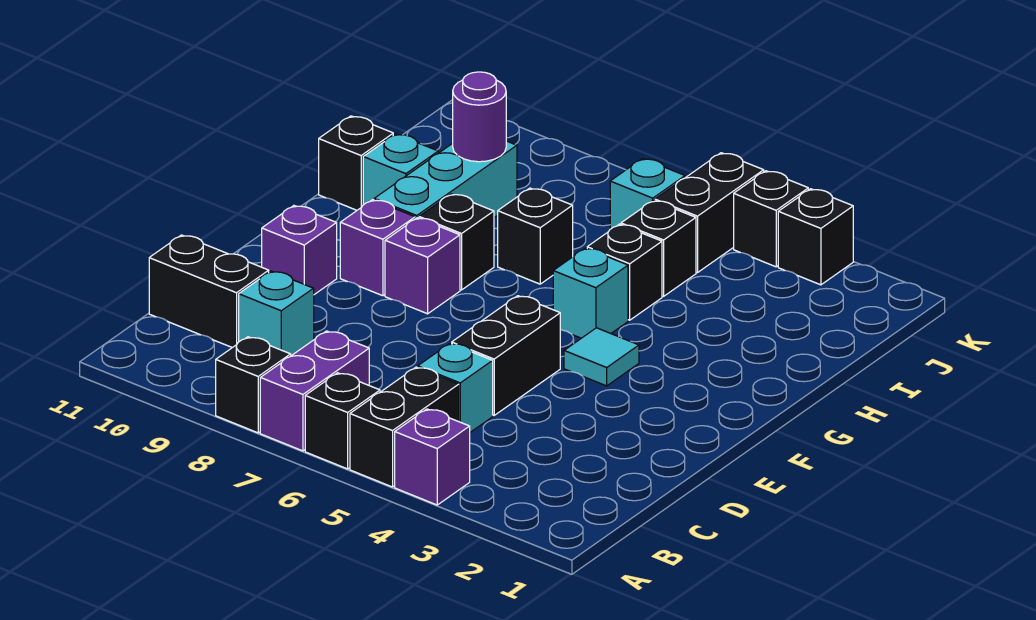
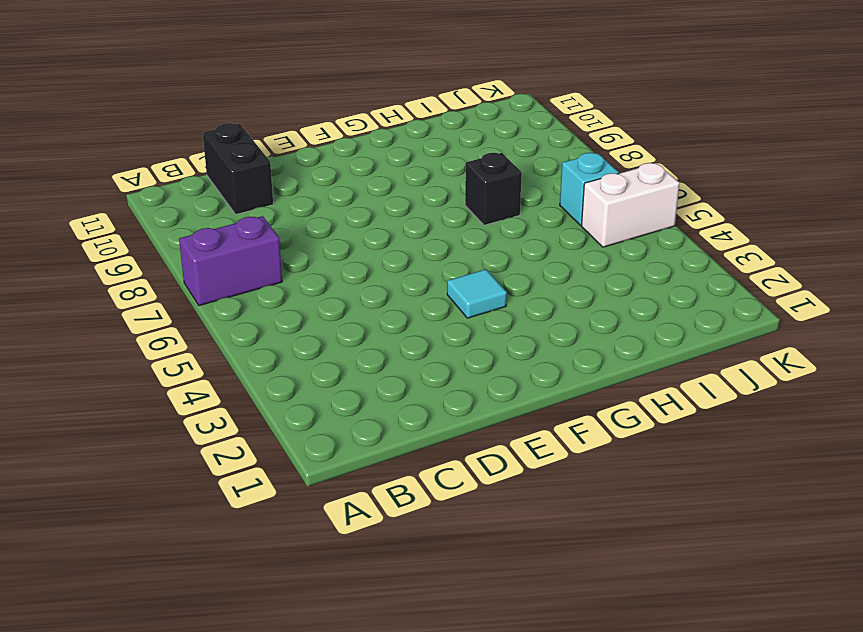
white 1x2 brick [581,163,680,247] -> black 1x2 brick [655,153,764,273]
none -> purple 1x1 brick [395,409,470,505]
none -> black 1x2 brick [350,367,459,487]
none -> black 1x1 brick [305,373,380,469]

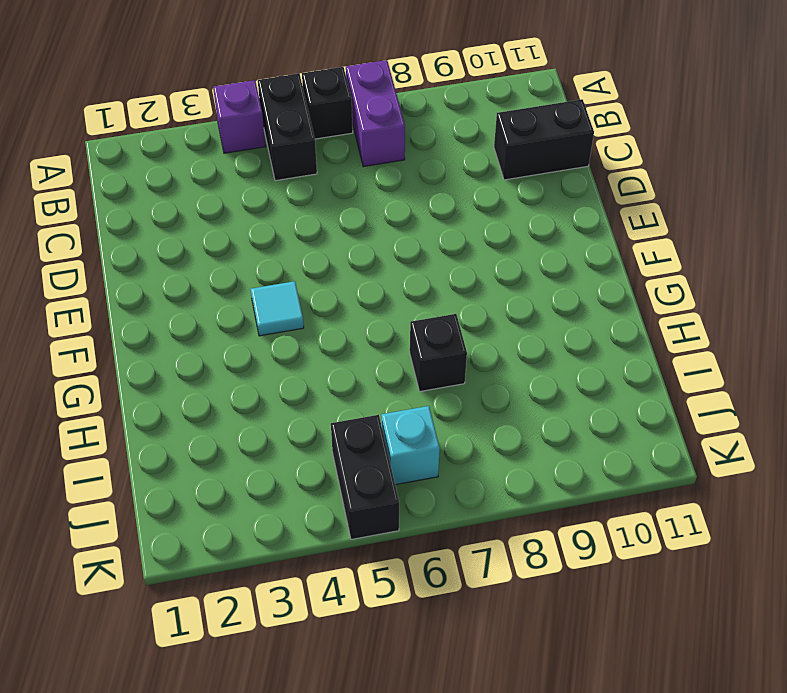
none -> black 1x1 brick [216,337,291,433]
none -> cyan 1x1 brick [418,343,493,432]
none -> cyan 1x1 brick [239,271,314,356]

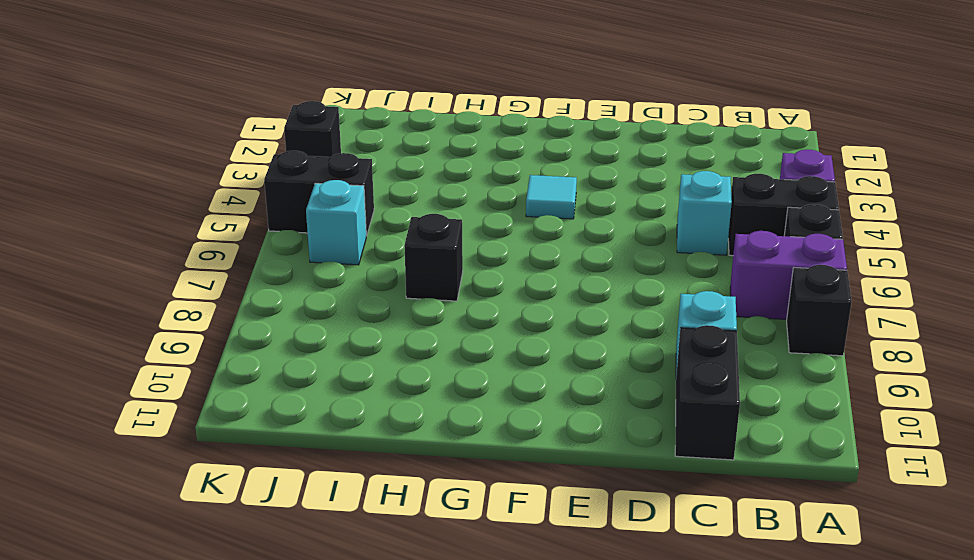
none -> black 1x2 brick [452,296,560,415]
none -> purple 1x1 brick [262,206,337,295]
none -> purple 1x1 brick [385,218,460,314]

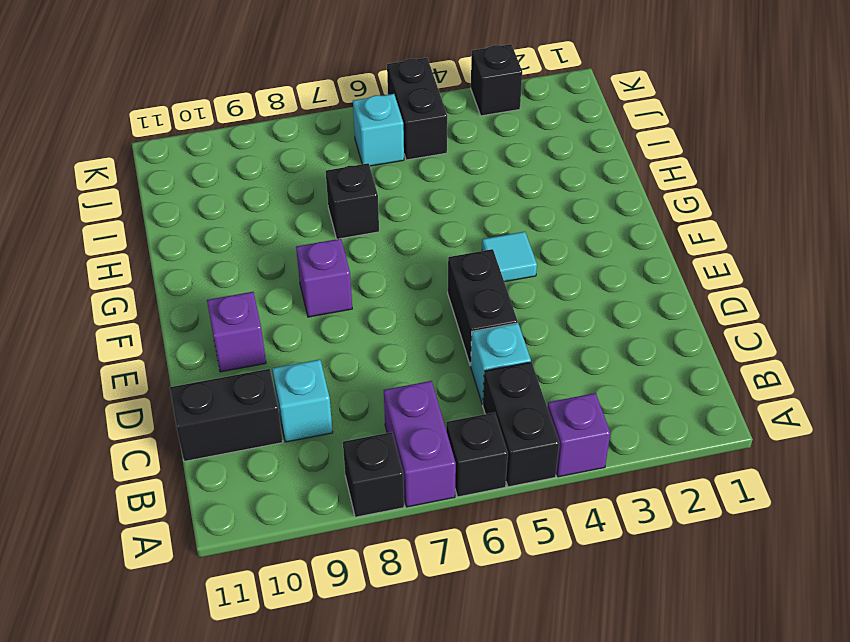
none -> purple 1x1 brick [340,200,415,296]
none -> cyan 1x1 brick [553,248,628,338]
none -> black 1x1 brick [419,194,494,290]

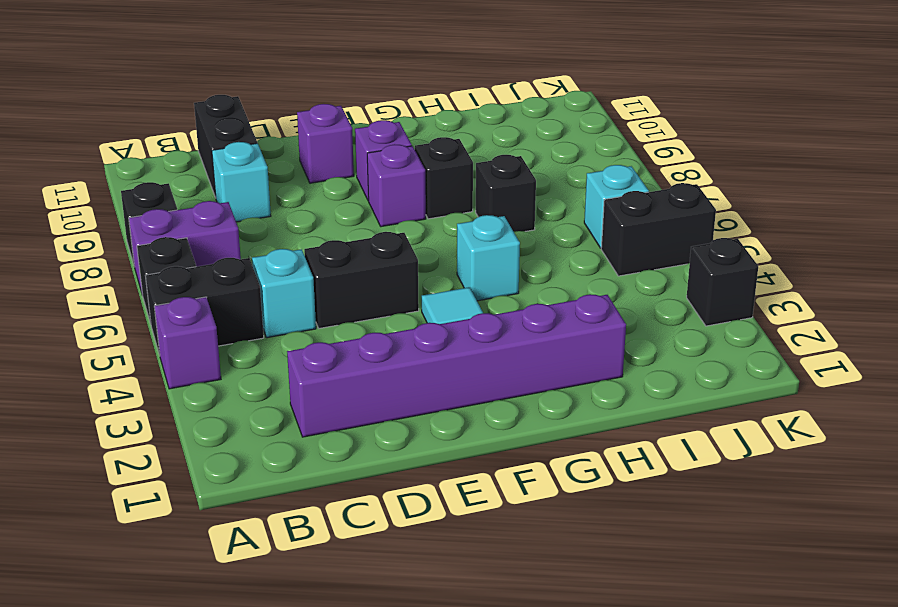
purple 1x6 brick [287,294,626,437] -> none
none -> cyan 1x3 brick [374,141,517,219]
none -> black 1x1 brick [587,224,662,320]
none -> cyan 1x1 brick [363,134,438,205]

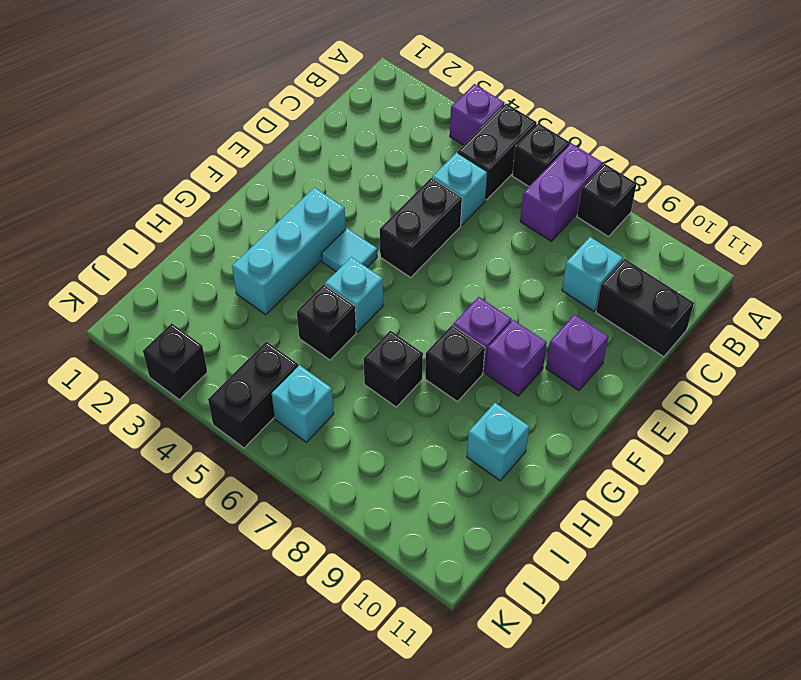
cyan 1x3 brick [232,188,346,315] -> cyan 1x3 brick moved to [374,141,517,219]
none -> black 1x1 brick [319,116,393,210]
none -> black 1x1 brick [621,200,696,296]
none -> black 1x1 brick [734,171,808,267]

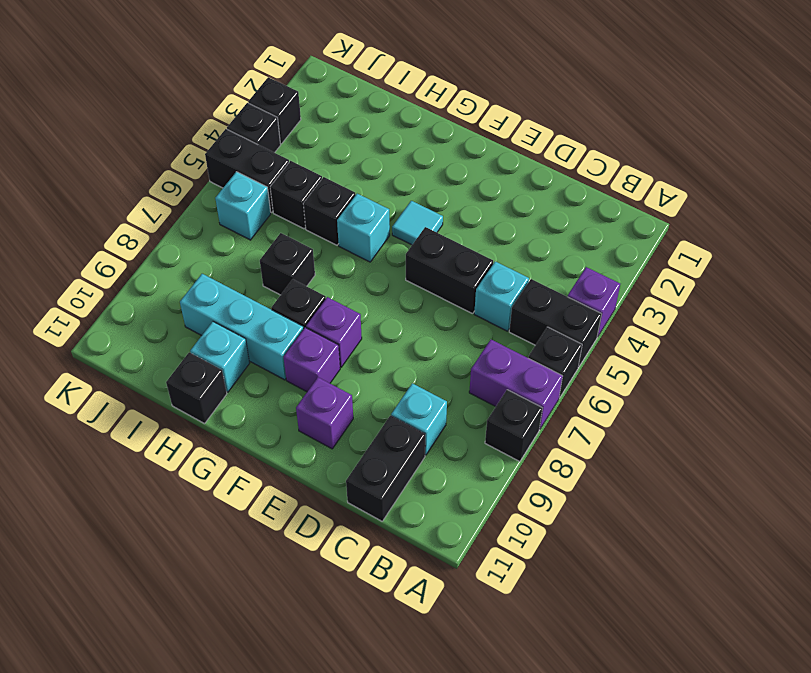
none -> purple 1x1 round brick [453,72,506,162]

